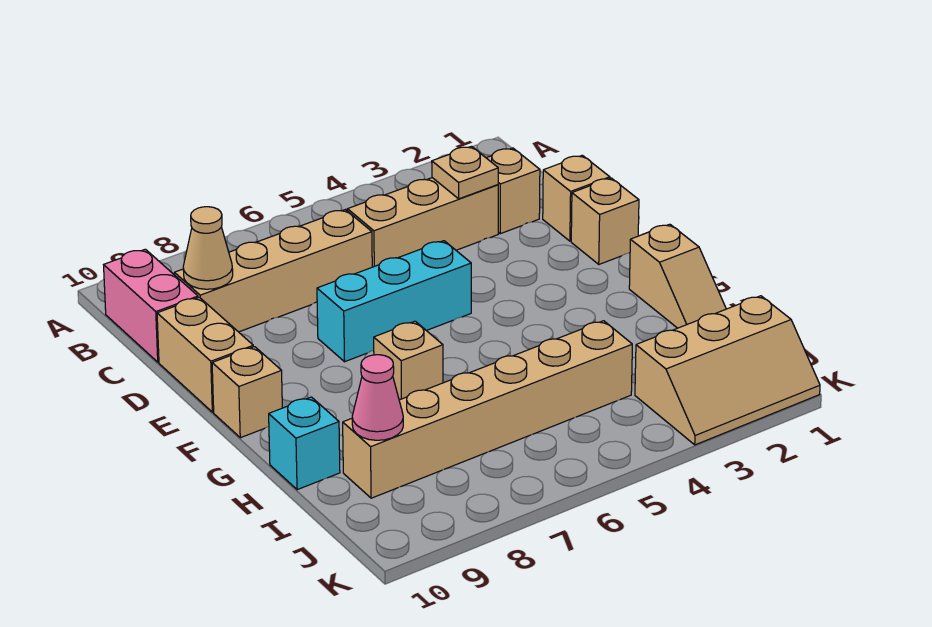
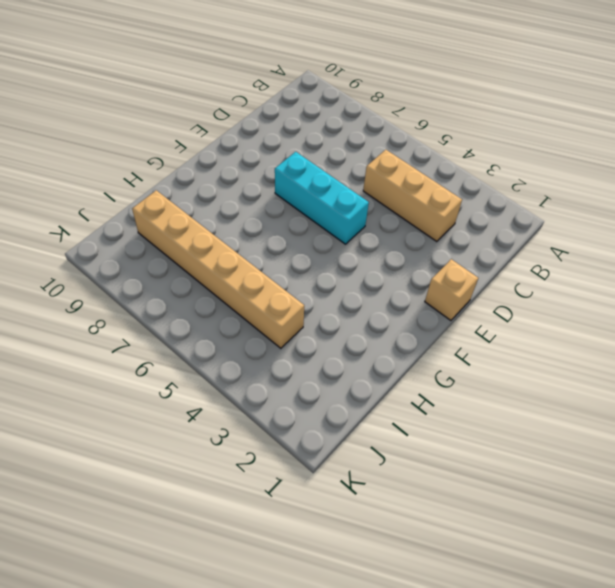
none -> pink 1x2 brick [104,249,198,362]
none -> tan 1x1 brick [487,148,540,234]
none -> tan 1x4 brick [174,210,372,332]

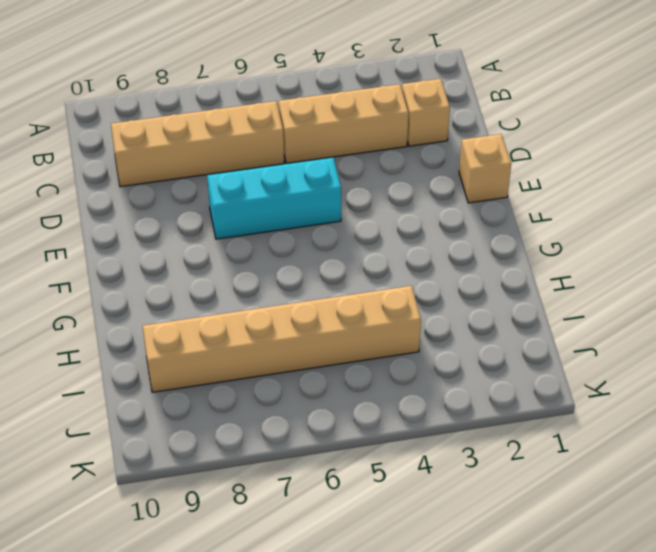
none -> pink 1x2 brick [104,249,198,362]
none -> tan 1x1 brick [543,155,610,241]
none -> tan 1x2 brick [157,297,253,412]

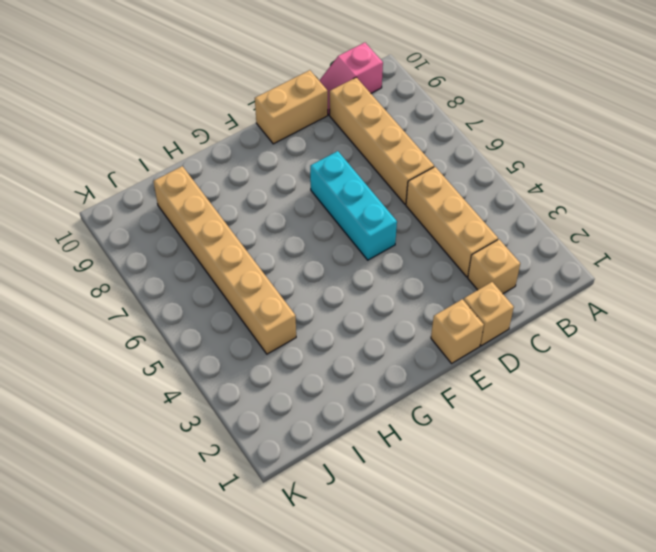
pink 1x2 slope [319,43,383,115] -> pink 1x2 brick [104,249,198,362]
none -> tan 1x1 brick [212,347,282,438]
none -> tan 1x2 slope [629,224,726,328]
none -> tan 1x1 brick [374,321,443,400]

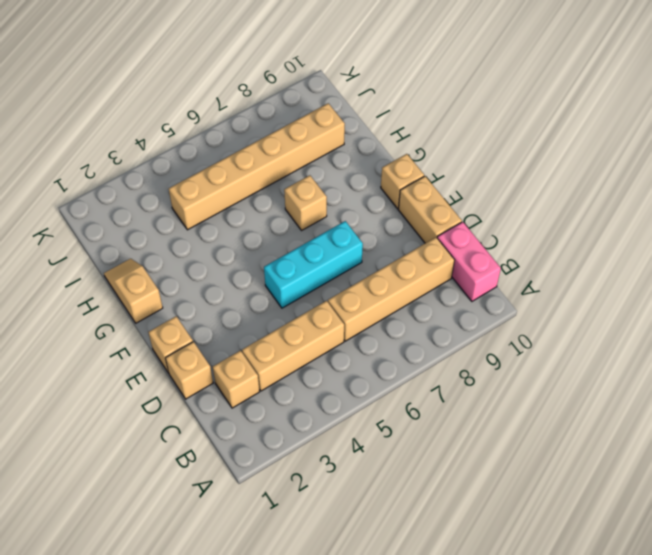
none -> cyan 1x1 brick [269,397,340,490]
none -> tan 2x3 slope [635,296,820,445]
none -> tan 1x1 plate [432,146,498,199]

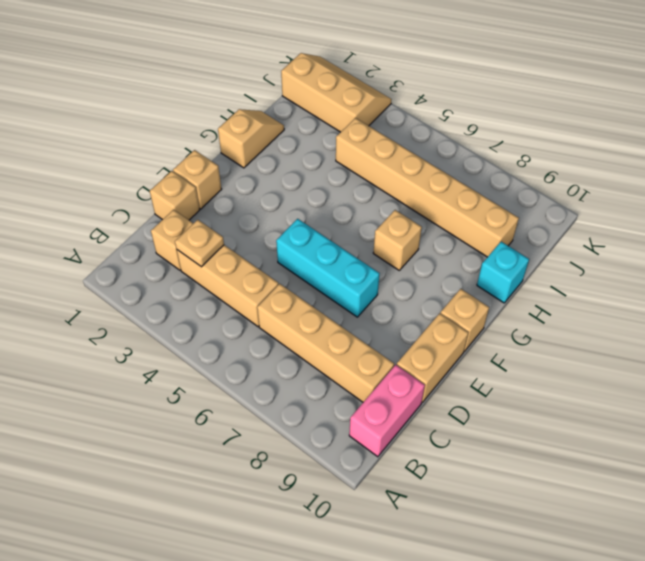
none -> tan 1x1 cone [183,207,233,289]
none -> pink 1x1 cone [352,355,403,440]

